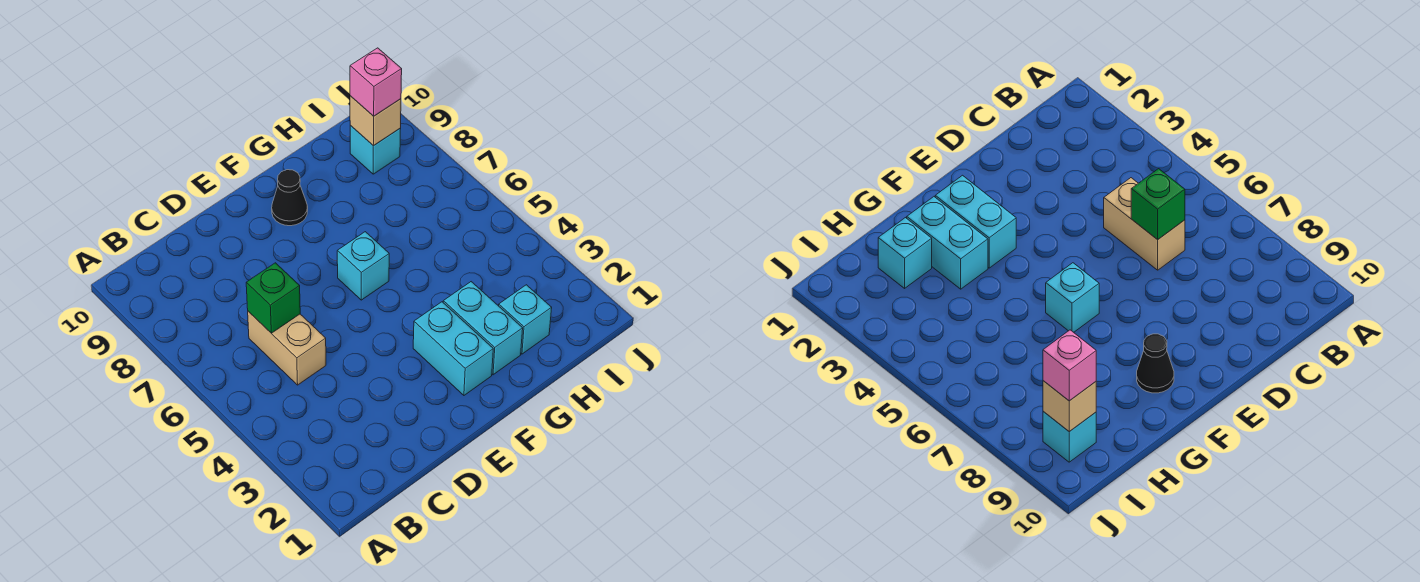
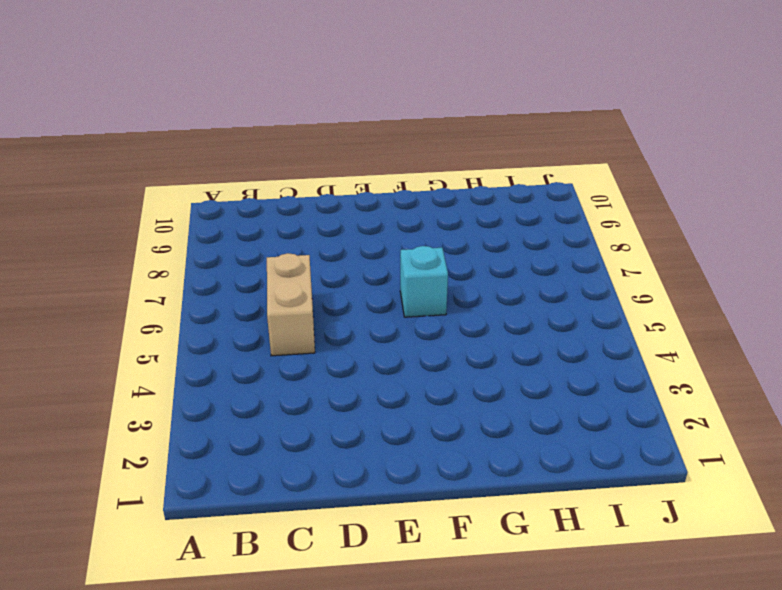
none -> cyan 1x2 brick [413,302,493,395]
none -> black 1x1 cone [272,170,308,226]

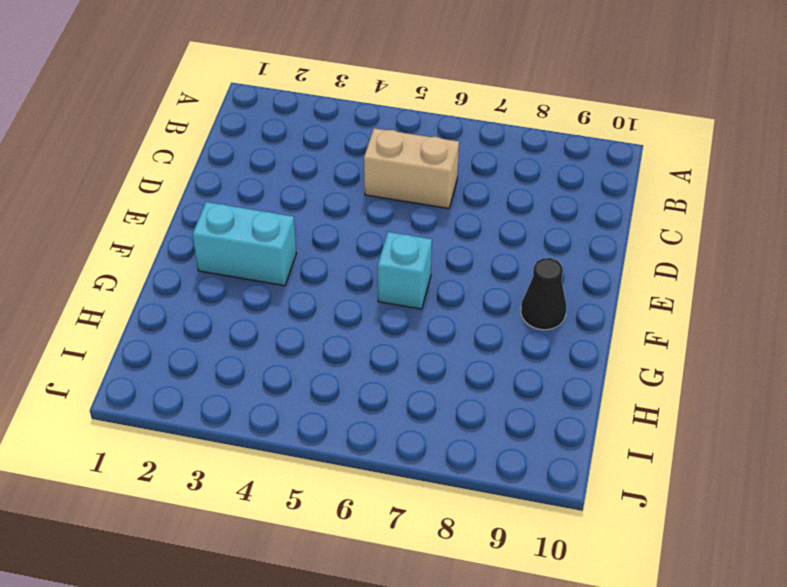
none -> cyan 1x2 brick [443,282,523,375]
none -> cyan 1x1 brick [499,285,552,354]

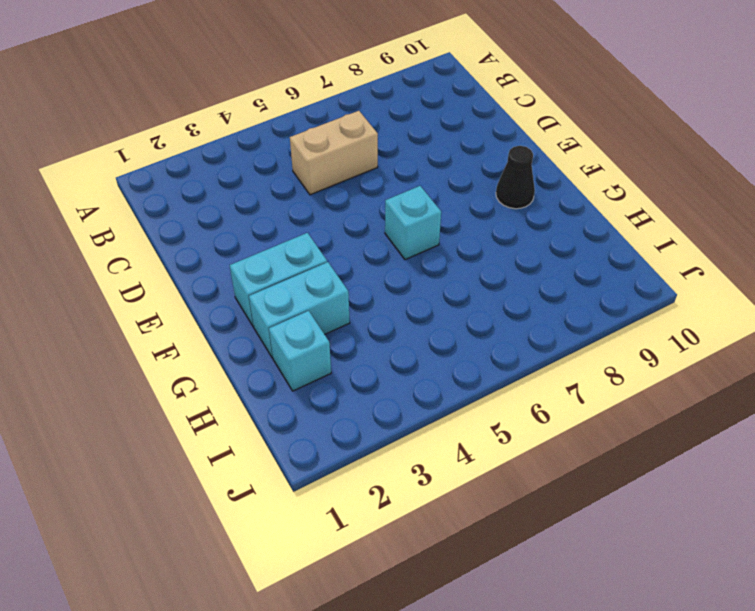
none -> cyan 1x1 brick [350,126,401,174]
none -> green 1x1 brick [246,263,300,333]

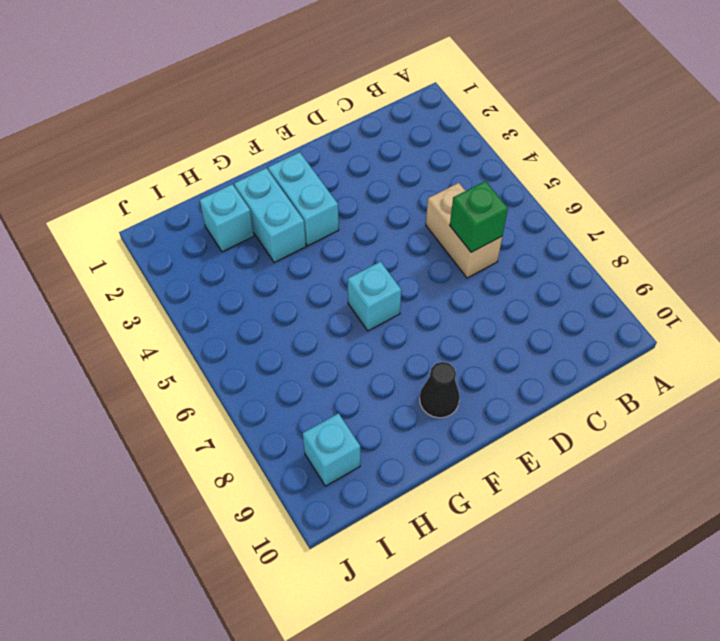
none -> tan 1x1 brick [350,96,401,146]
none -> pink 1x1 brick [350,48,402,116]

